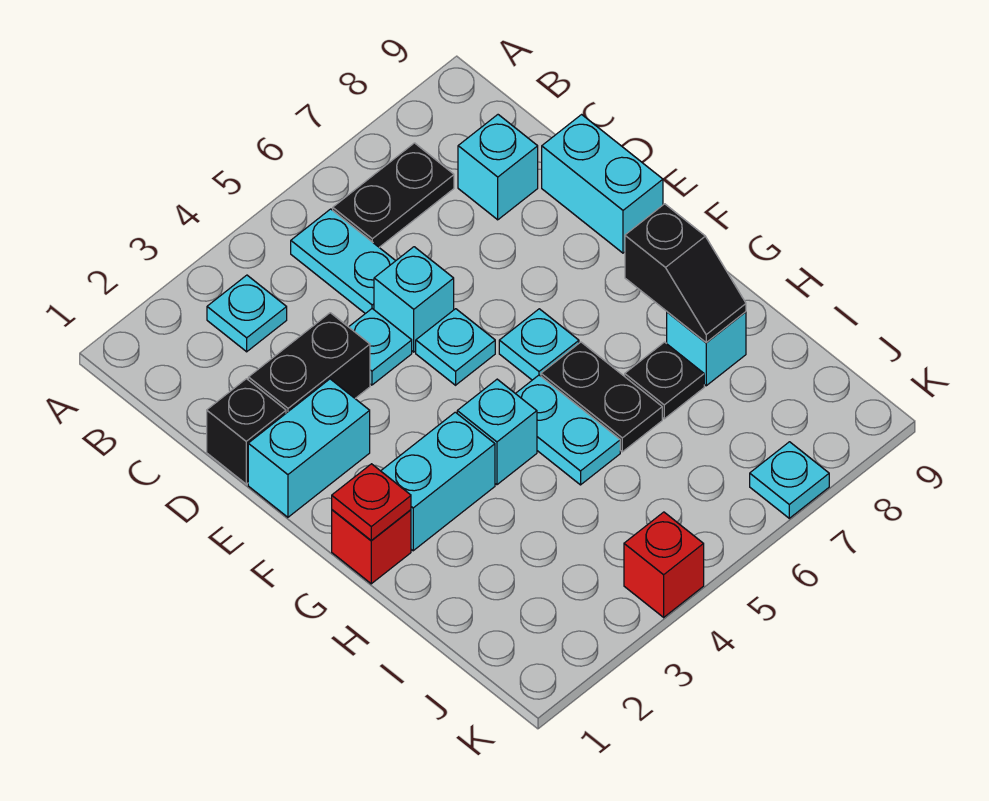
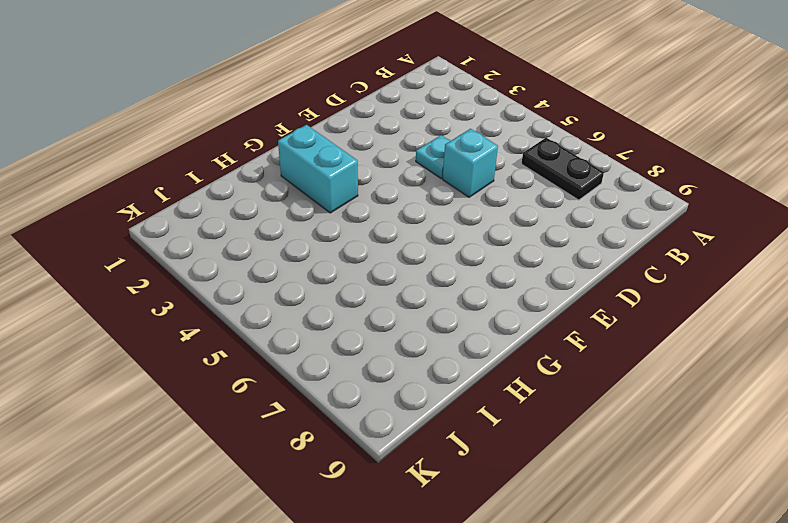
none -> cyan 1x1 plate [207,275,287,352]
none -> cyan 1x2 plate [291,209,395,314]
none -> cyan 1x1 brick [458,115,538,220]

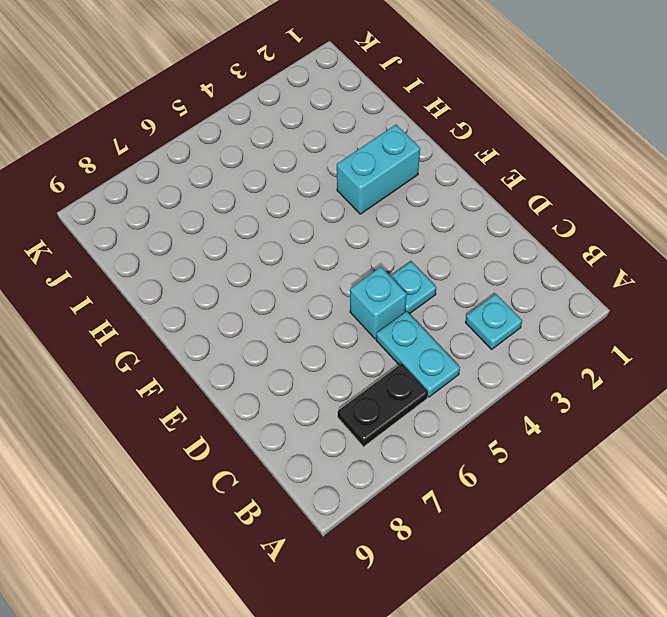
none -> cyan 1x1 brick [458,115,538,220]
none -> black 1x1 brick [207,379,286,484]
none -> black 1x2 brick [248,313,370,413]

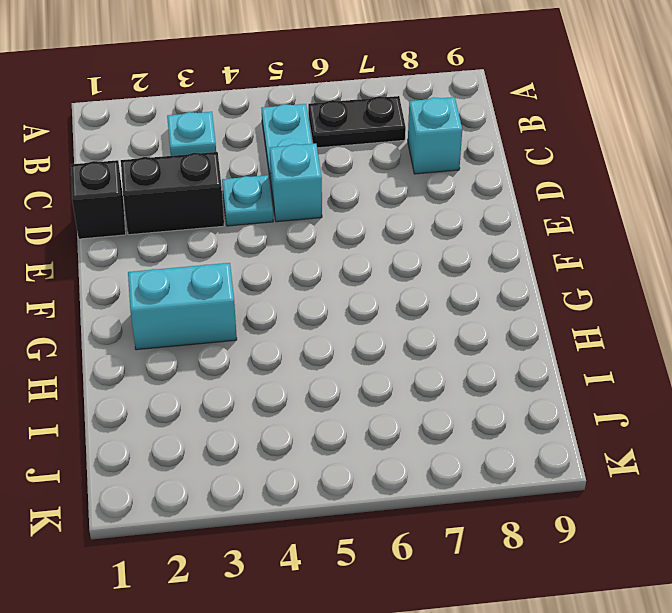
none -> cyan 1x2 brick [542,115,663,253]
none -> cyan 1x2 brick [248,379,370,517]
none -> cyan 1x1 plate [416,309,495,385]

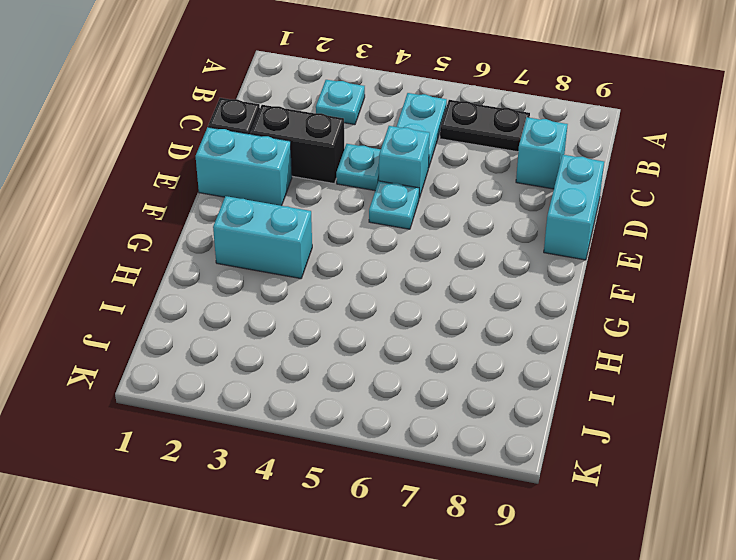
none -> cyan 1x1 plate [499,309,579,380]
none -> red 1x1 brick [332,510,411,584]
none -> cyan 1x1 brick [457,379,537,485]

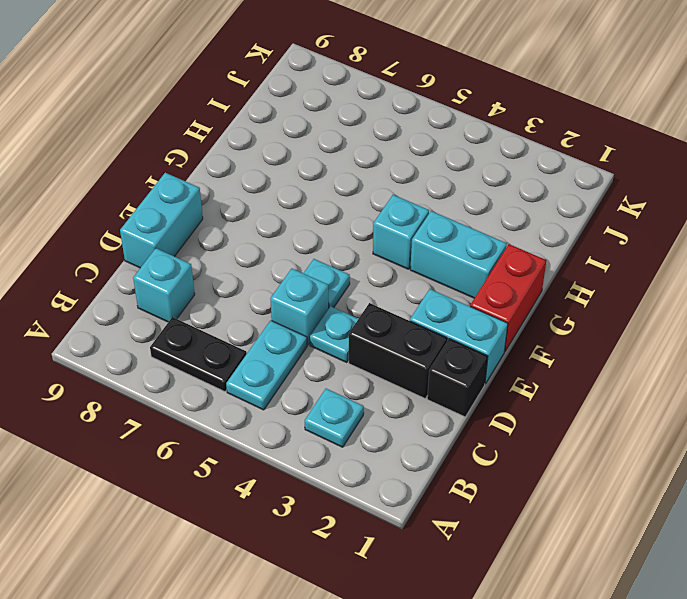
red 1x2 brick [470,244,546,351] -> red 1x1 brick [332,510,411,584]
none -> cyan 1x1 plate [499,309,579,380]
none -> cyan 1x2 plate [515,375,620,485]
none -> black 1x2 plate [541,342,662,452]

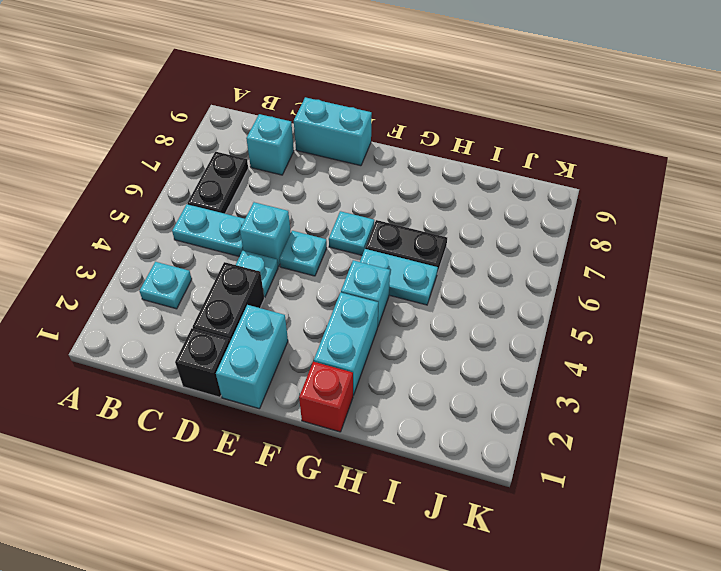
none -> black 1x1 plate [625,342,704,419]
none -> cyan 1x1 brick [667,312,746,386]
none -> red 1x1 brick [624,512,704,617]

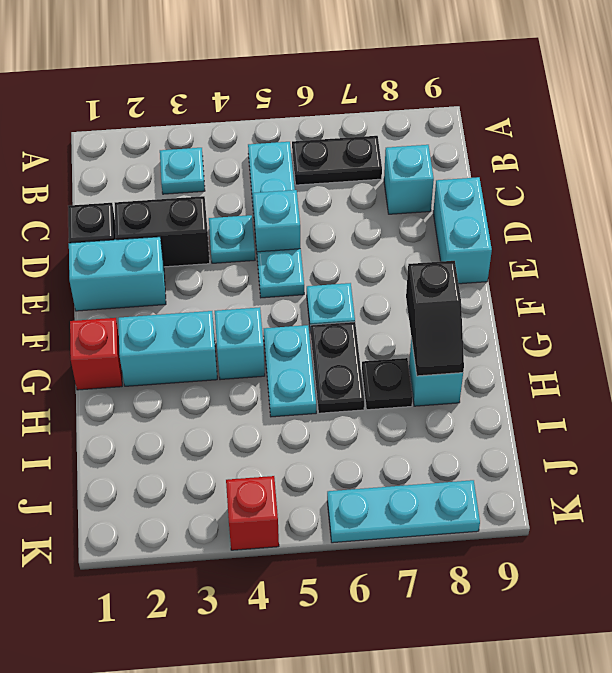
cyan 1x3 plate [327,480,480,543] -> cyan 1x1 plate [750,442,829,518]
none -> red 1x1 plate [332,464,411,541]

